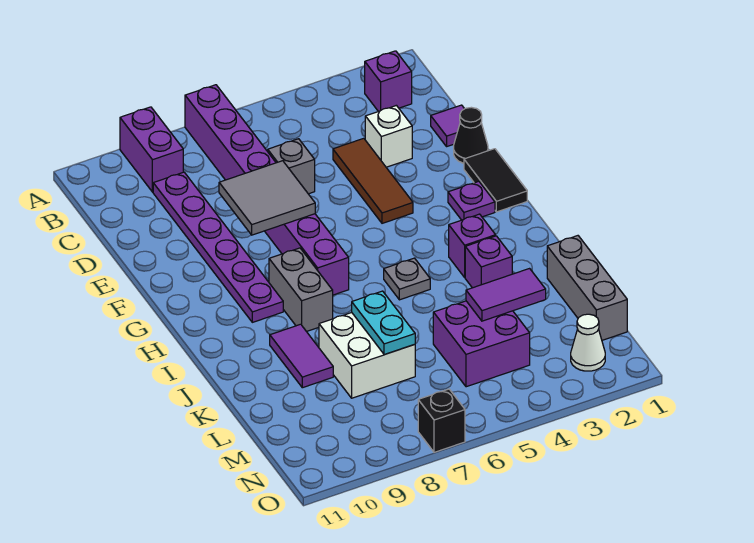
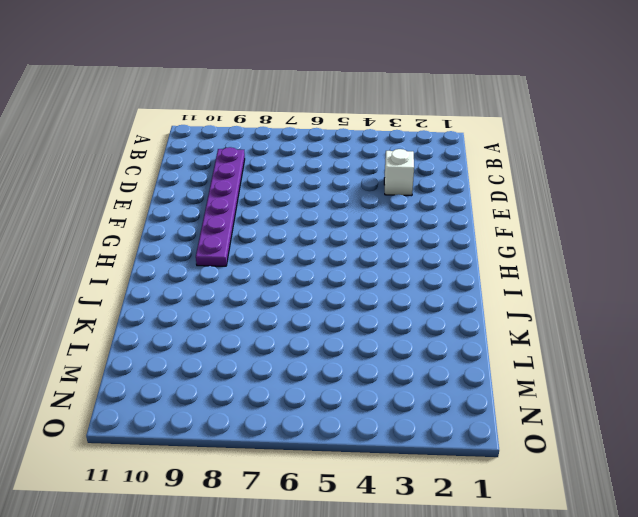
none -> purple 1x8 brick [185,85,349,295]
none -> purple 1x2 brick [120,107,183,192]
none -> purple 1x1 brick [365,51,412,112]

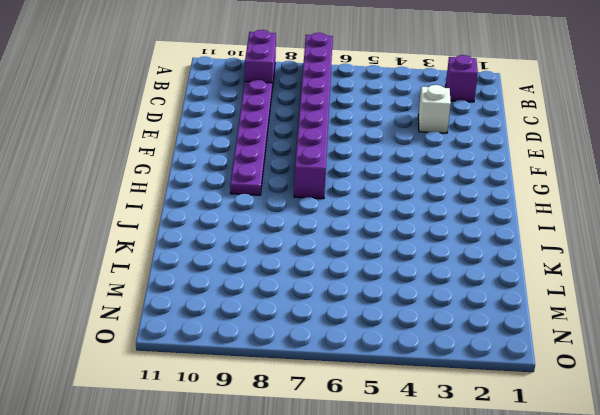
none -> purple 1x1 tile [431,105,464,146]
none -> brown 1x3 tile [333,138,413,223]
none -> grey 1x1 brick [268,139,315,194]

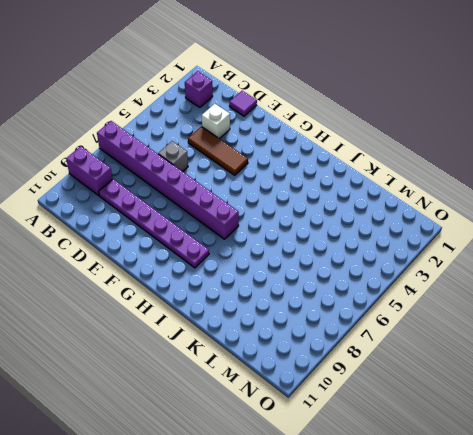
none -> black 1x1 cone [454,107,488,163]
none -> black 1x2 tile [464,149,527,212]
none -> purple 1x1 plate [448,181,495,220]

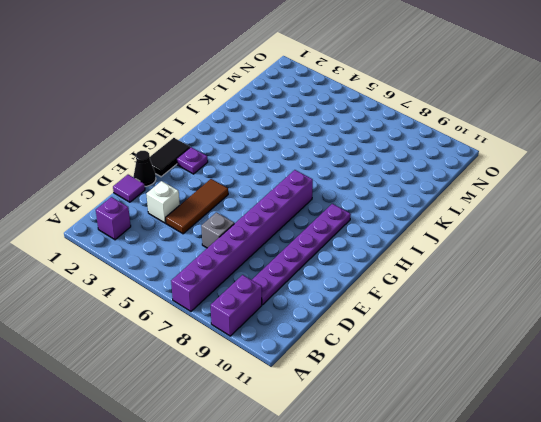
none -> grey 1x2 brick [269,248,333,332]
none -> purple 1x1 brick [449,214,496,277]
none -> grey 1x1 plate [384,258,430,300]

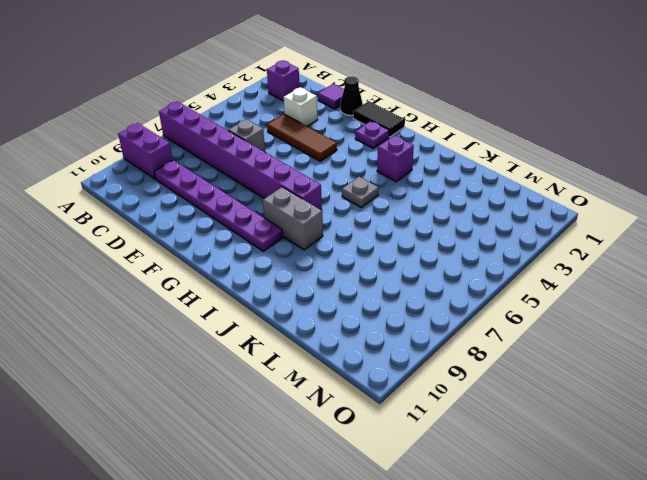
none -> purple 1x1 brick [465,236,512,288]
none -> purple 1x2 tile [270,324,333,388]
none -> grey 1x3 brick [547,236,627,340]

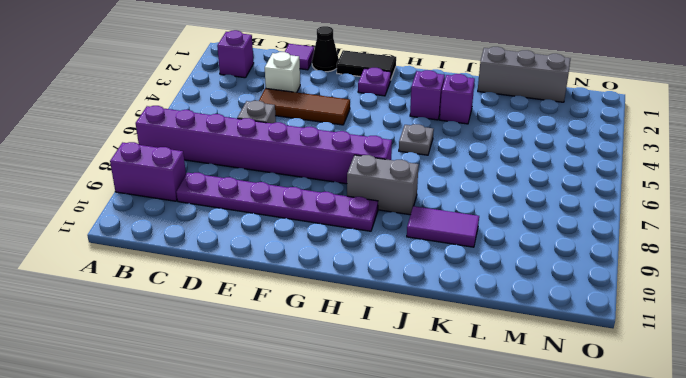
none -> white 2x2 brick [319,313,415,398]
none -> purple 2x2 brick [433,301,530,387]
none -> white 1x1 cone [571,314,605,371]

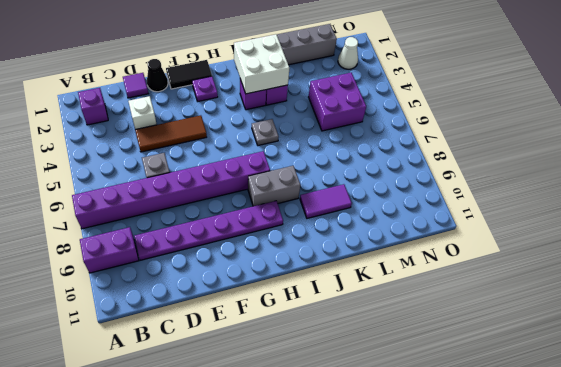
white 2x2 brick [234,34,289,94] -> white 2x2 brick moved to [319,313,415,398]
none -> black 1x1 brick [418,389,465,452]
none -> grey 2x2 tile [219,161,315,235]
none -> cyan 1x2 plate [352,291,415,355]

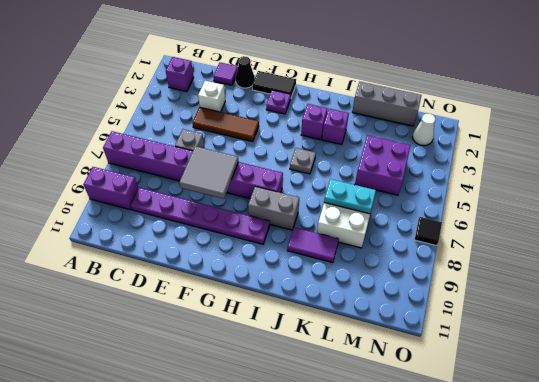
black 1x1 tile [414,217,442,246] -> black 1x1 brick [418,389,465,452]
none -> purple 1x2 tile [466,269,546,321]

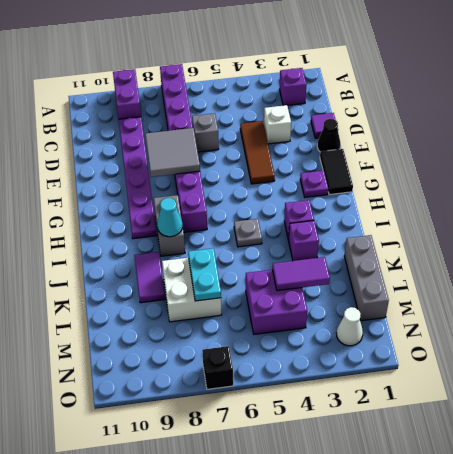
cyan 1x1 cone [157,198,182,237] -> none

